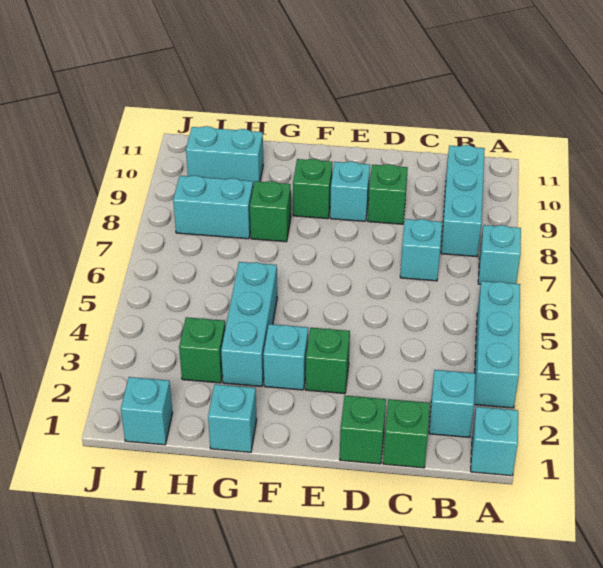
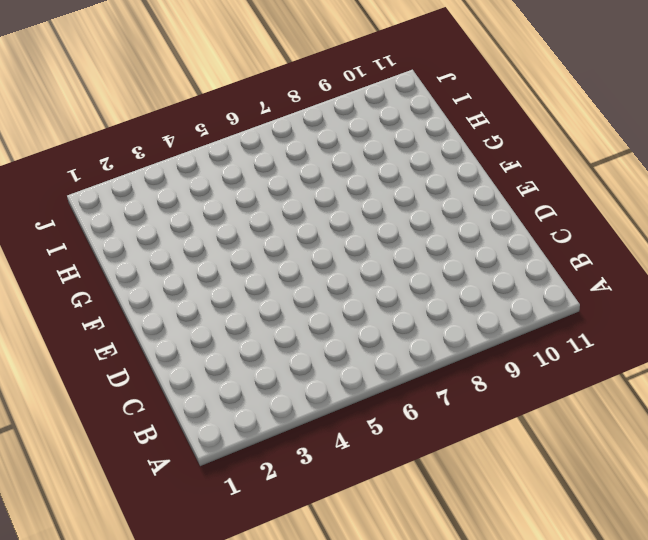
none -> cyan 1x1 brick [471,407,518,476]
none -> cyan 1x3 brick [474,281,520,408]
none -> cyan 1x1 brick [478,225,521,284]

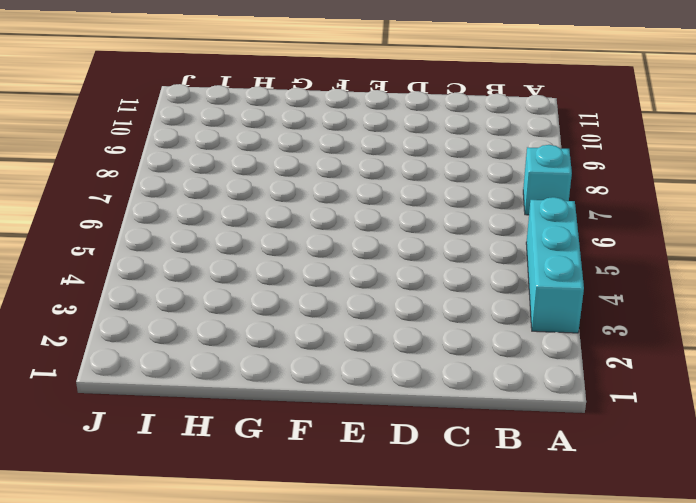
none -> cyan 1x1 brick [471,407,518,476]
none -> cyan 1x1 brick [429,370,475,437]
none -> cyan 1x3 brick [441,145,485,257]

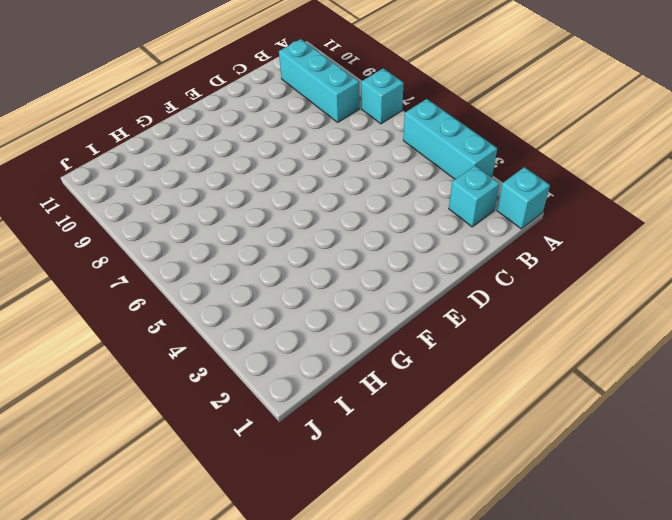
none -> green 1x1 brick [383,399,430,468]
none -> cyan 1x1 brick [400,219,442,281]
none -> green 1x1 brick [340,396,386,464]

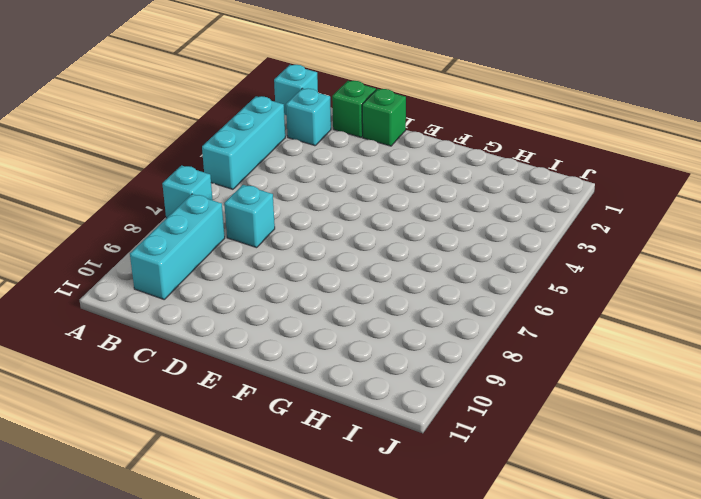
none -> green 1x1 brick [368,164,408,224]
none -> green 1x1 brick [306,328,350,394]
none -> cyan 1x1 brick [330,161,370,221]

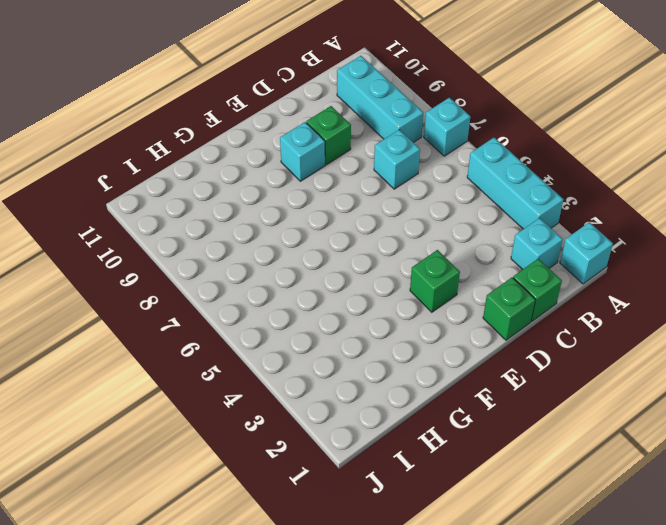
none -> cyan 1x1 brick [263,324,308,390]
none -> green 1x1 brick [293,159,333,219]
none -> cyan 1x1 brick [208,384,257,452]

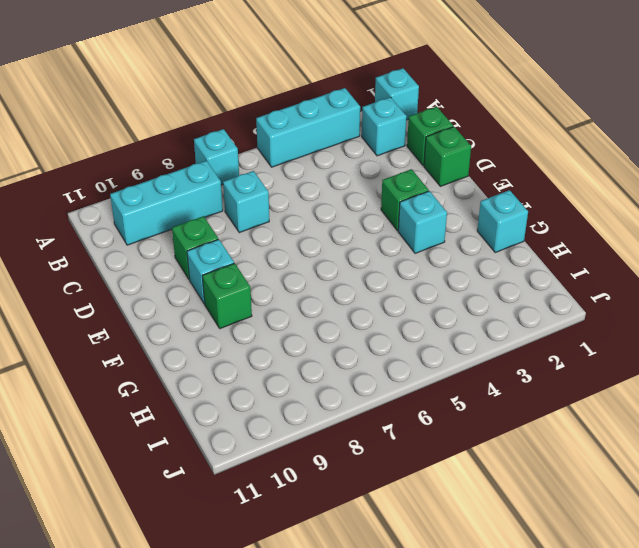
none -> cyan 1x3 brick [221,262,277,386]
none -> green 1x1 brick [250,181,291,242]
none -> green 1x1 brick [179,317,225,383]

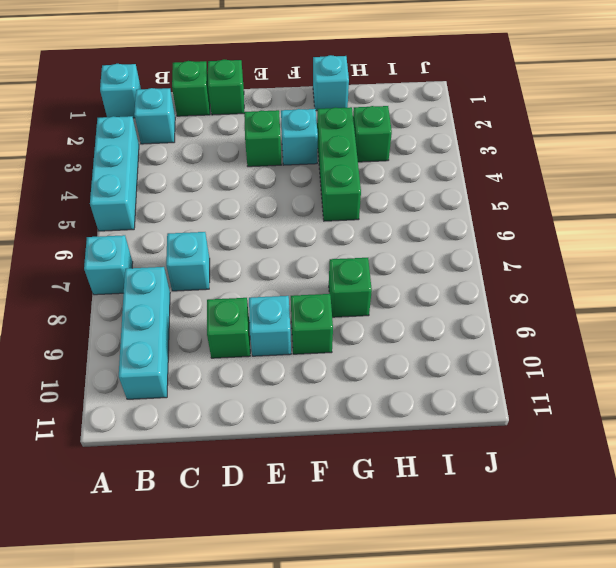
green 1x3 brick [317,107,361,221] -> cyan 1x3 brick [221,262,277,386]
none -> cyan 1x2 brick [173,175,253,239]
none -> cyan 1x2 brick [186,126,263,187]
none -> cyan 1x1 brick [121,377,173,445]

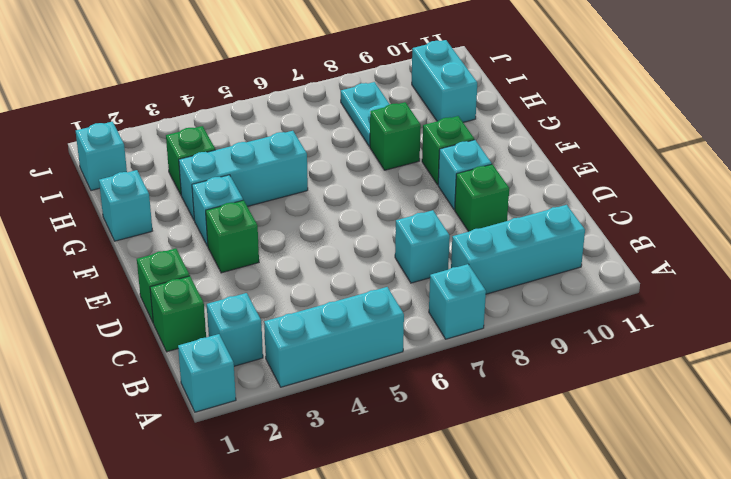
cyan 1x2 plate [341,82,390,147] -> cyan 1x2 brick [173,175,253,239]

